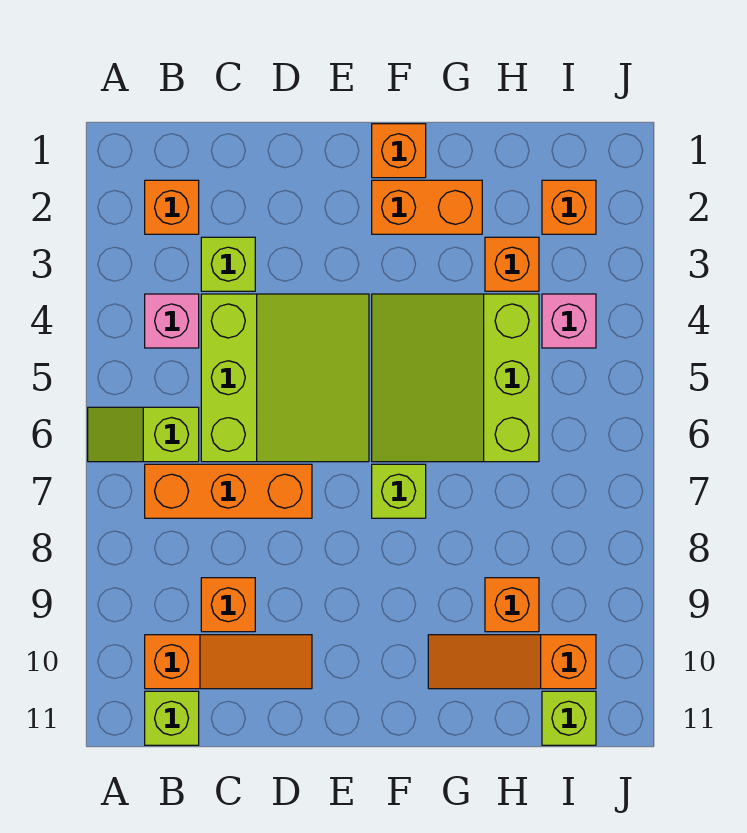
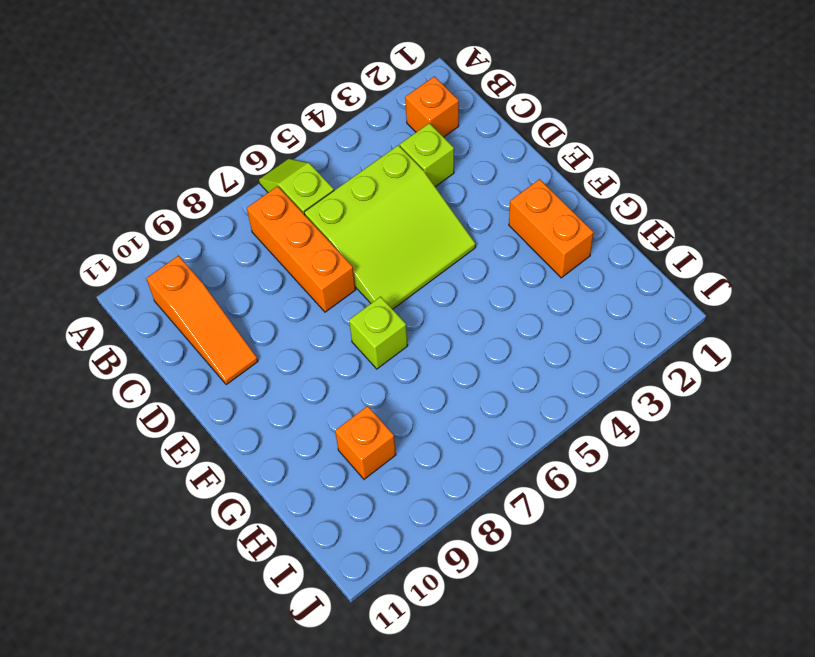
none -> pink 1x1 brick [145,294,199,348]
none -> lime 1x1 brick [145,691,199,745]
none -> orange 1x1 brick [201,578,255,632]

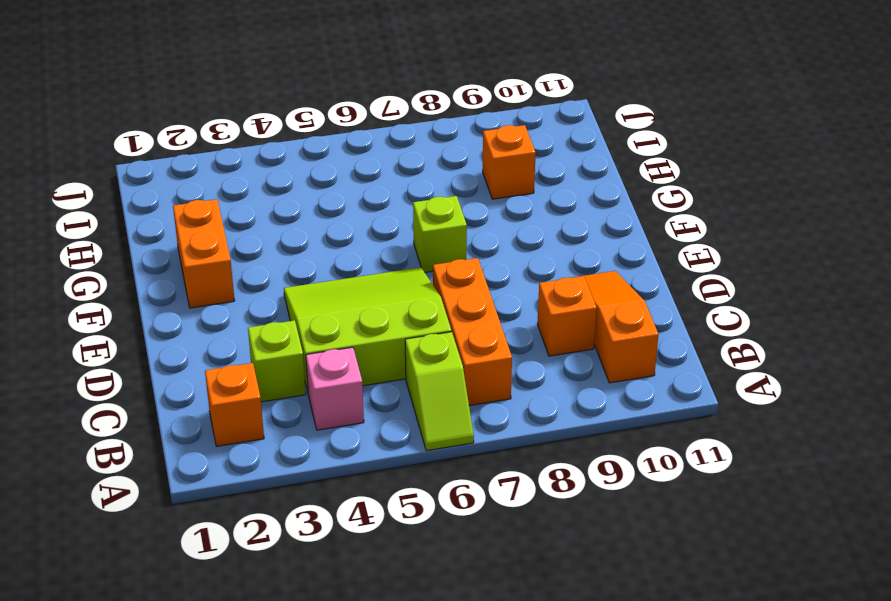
none -> lime 1x1 brick [145,691,199,745]
none -> orange 1x1 brick [372,124,426,178]
none -> lime 3x3 slope [372,294,539,462]

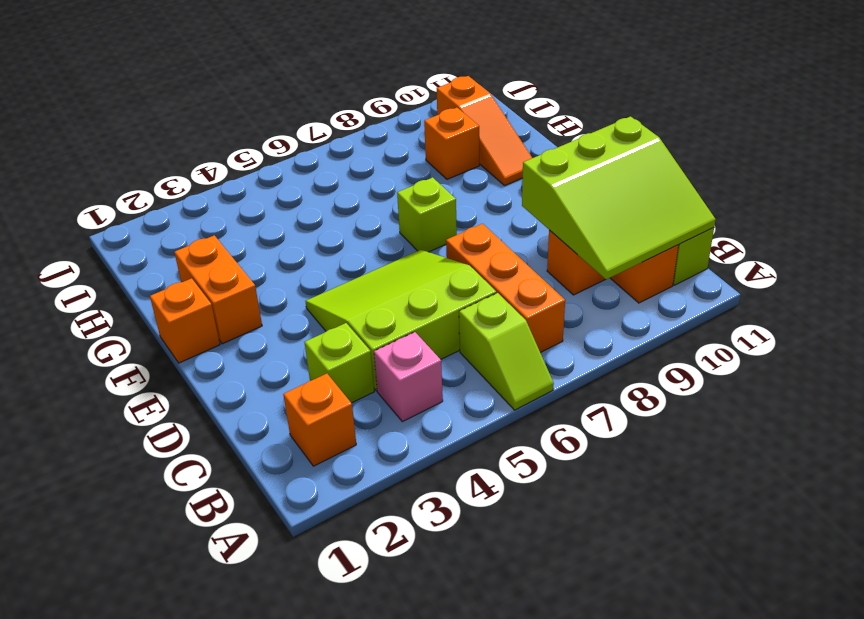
lime 3x3 slope [522,117,716,280] -> lime 3x3 slope moved to [372,294,539,462]
none -> orange 1x1 brick [485,237,539,291]
none -> orange 1x1 brick [542,180,596,234]
none -> pink 1x1 brick [542,294,596,348]

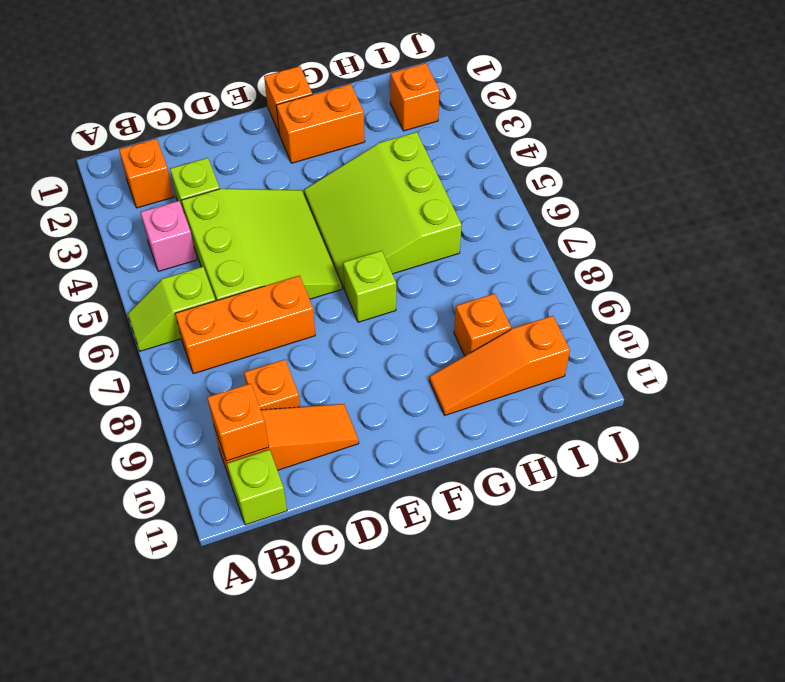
orange 1x1 brick [207,383,269,461] -> orange 1x1 brick moved to [485,237,539,291]
none -> pink 1x1 brick [542,294,596,348]
none -> lime 1x1 brick [542,691,596,745]

